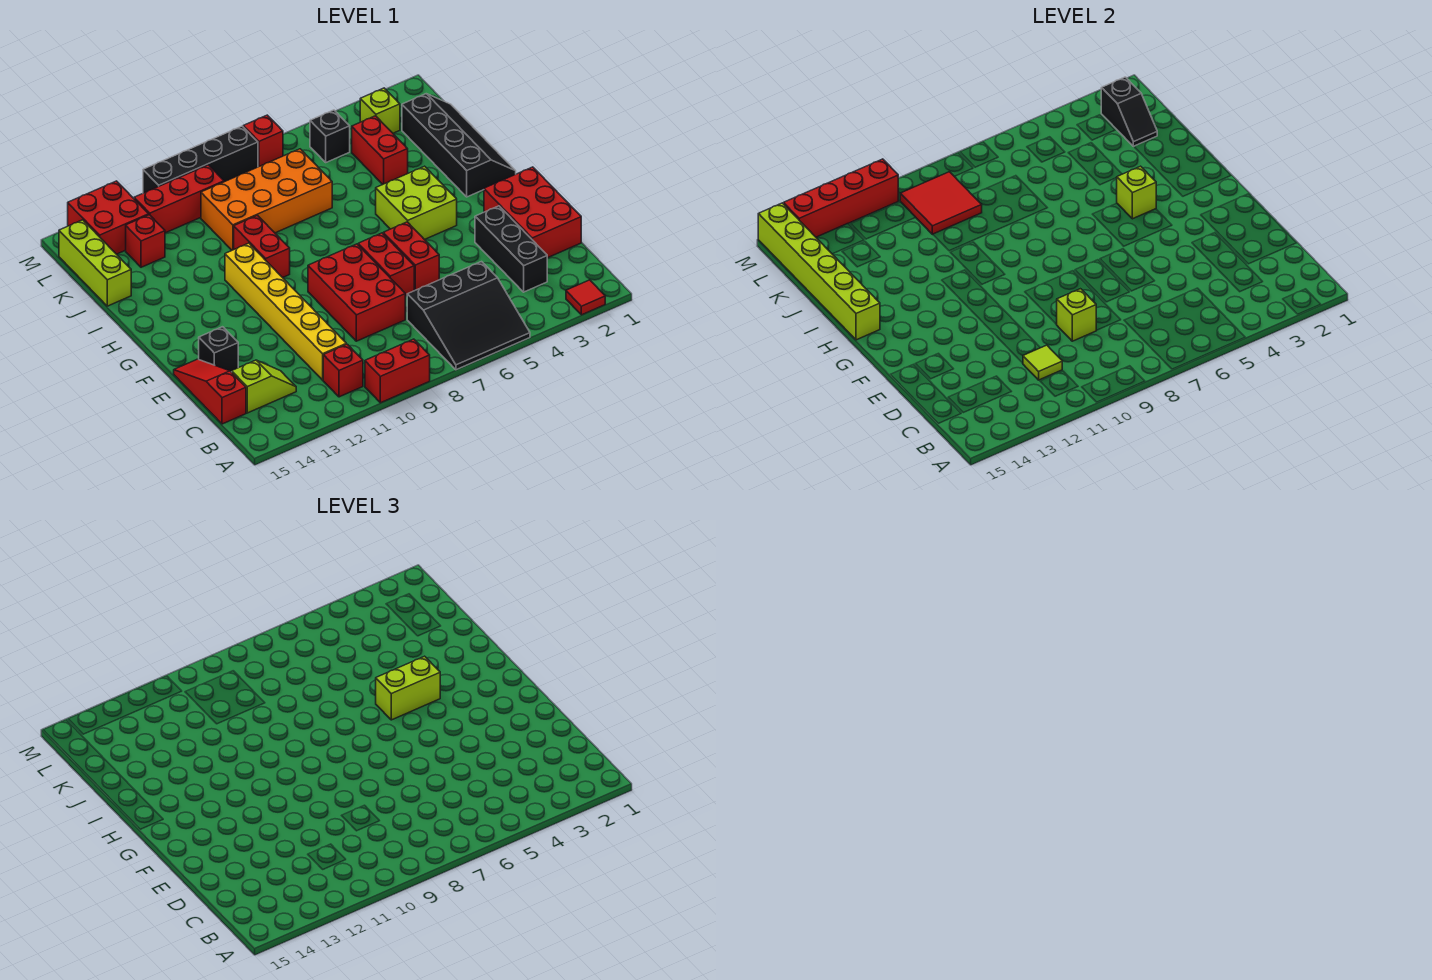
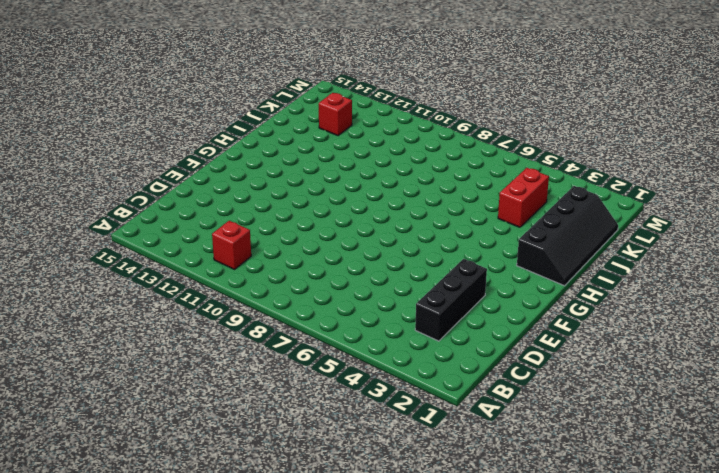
none -> red 1x1 tile [566,280,605,315]
none -> black 3x3 slope [407,262,530,370]
none -> red 1x2 brick [365,339,430,403]
none -> yellow 1x6 brick [225,243,346,380]

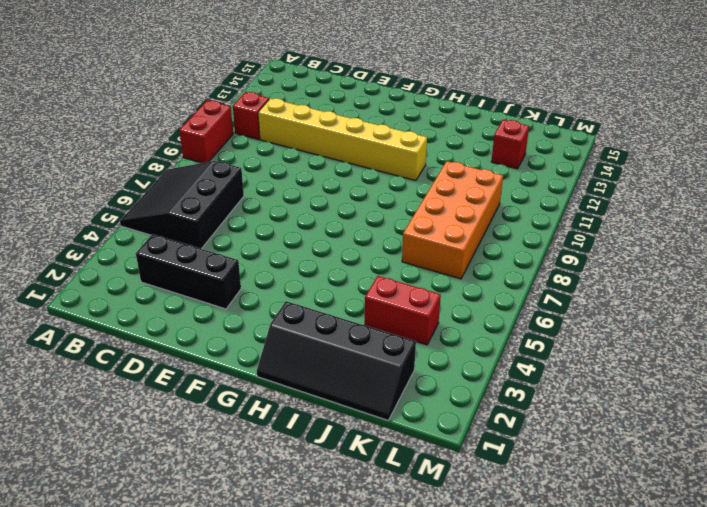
none -> red 1x1 tile [566,280,605,315]
none -> lime 1x2 slope [232,360,296,413]
none -> red 1x3 slope [174,359,246,424]
none -> red 2x3 brick [484,167,581,258]

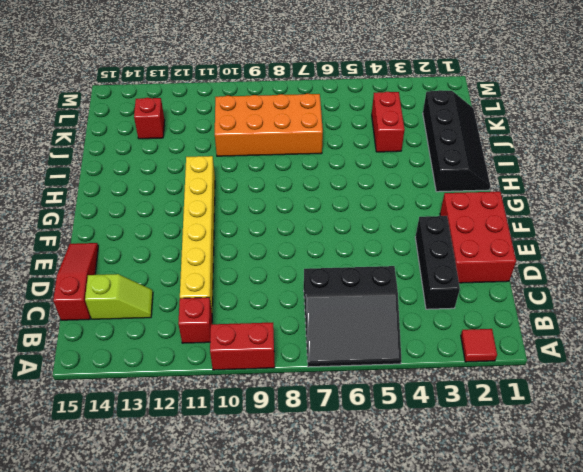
none -> red 2x3 brick [308,244,405,341]
none -> red 1x2 brick [383,222,439,291]
none -> red 1x2 brick [358,233,414,296]
none -> black 1x1 brick [199,327,238,372]

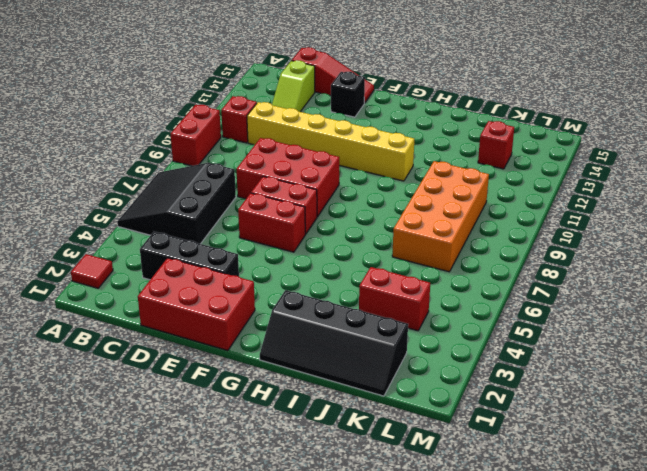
none -> lime 2x2 brick [376,166,457,240]
none -> red 1x2 brick [234,216,290,278]
none -> lime 1x3 brick [59,220,131,306]
none -> lime 1x1 brick [360,88,400,133]

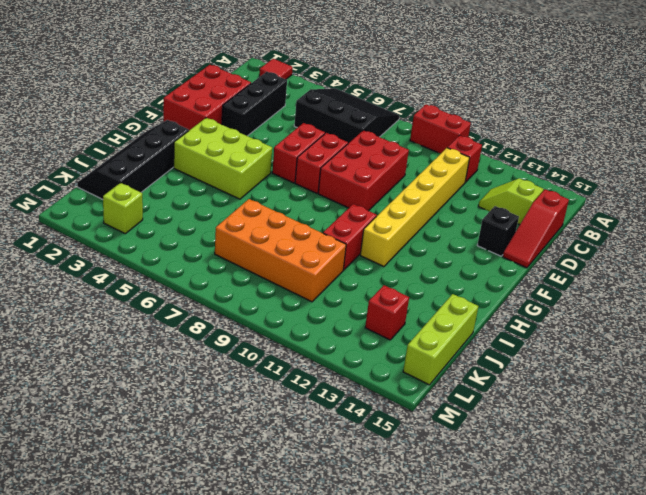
lime 2x3 brick [174,118,272,199] -> lime 2x2 brick [376,166,457,240]
none -> red 1x2 brick [352,116,408,184]
none -> black 1x1 brick [310,110,350,162]
none -> red 1x3 brick [134,165,224,233]
none -> red 2x2 brick [68,181,149,254]

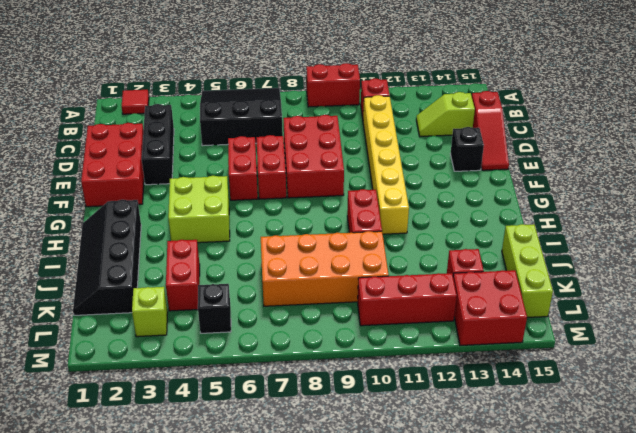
none -> red 1x1 brick [243,115,283,167]
none -> black 1x4 brick [143,126,258,193]
none -> lime 1x1 tile [1023,345,1062,380]
none -> lime 1x1 brick [1056,289,1096,341]

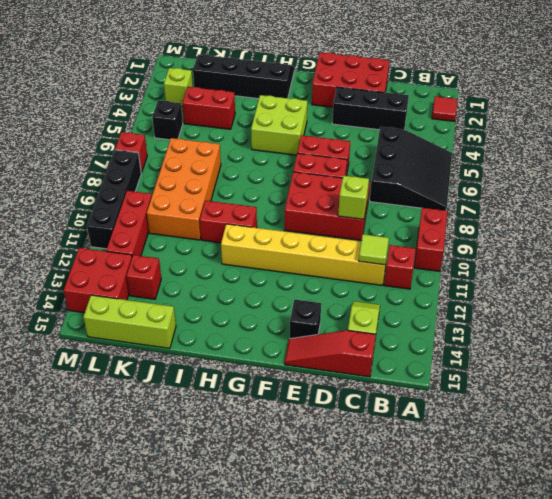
none -> lime 1x1 brick [1117,166,1156,219]
none -> lime 1x6 brick [758,203,880,340]
none -> black 1x2 slope [1101,77,1157,147]
none -> red 2x2 tile [900,172,982,234]

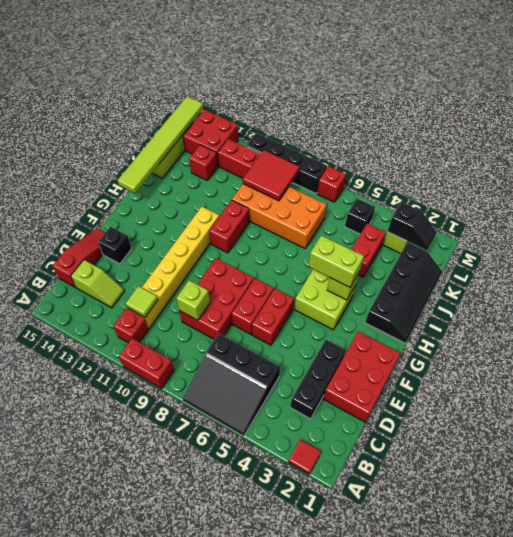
lime 1x6 tile [117,96,203,193] -> lime 1x6 brick [758,203,880,340]
black 1x2 slope [387,202,437,250] -> black 1x2 slope turned to [1101,77,1157,147]
none -> red 1x4 brick [784,159,898,237]

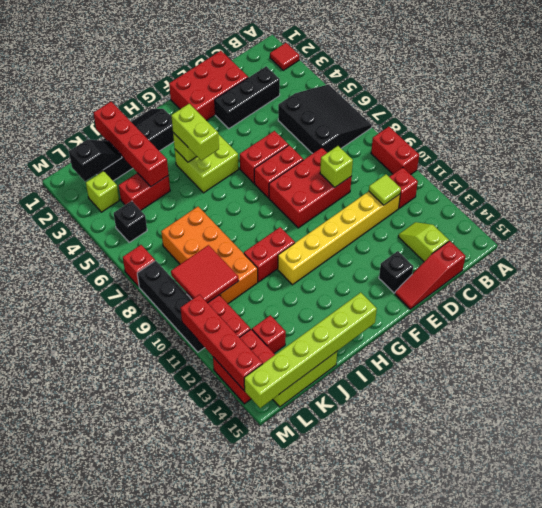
red 1x4 brick [93,102,169,187] -> none

